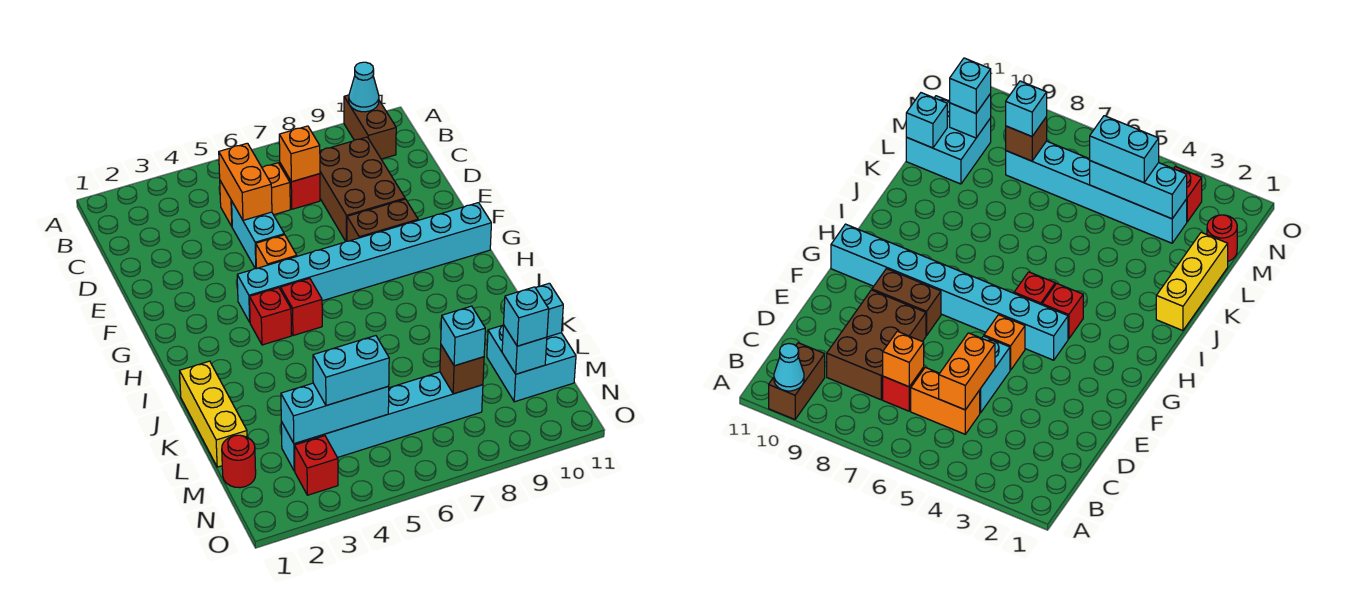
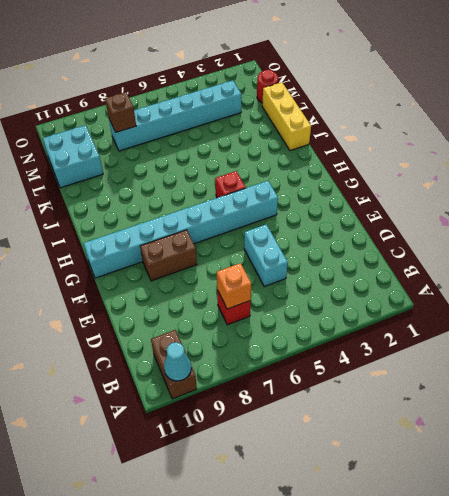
none -> orange 1x2 brick [220,163,290,226]
none -> brown 2x3 brick [320,137,405,241]
none -> orange 1x1 brick [256,235,297,269]

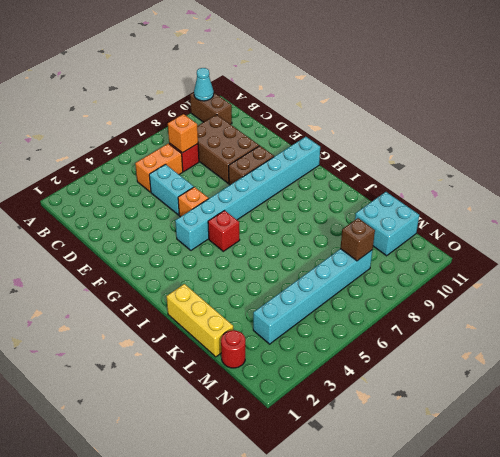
none -> red 1x1 brick [250,288,291,345]
none -> red 1x1 brick [294,436,338,495]
none -> orange 1x2 brick [219,143,272,220]

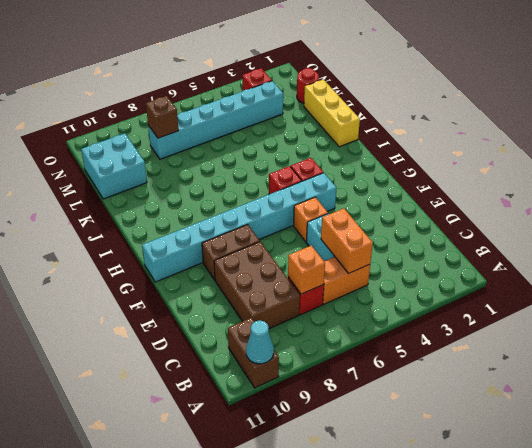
none -> cyan 1x1 brick [536,283,563,337]
none -> cyan 1x3 brick [281,383,389,444]
none -> cyan 1x1 brick [502,325,547,374]

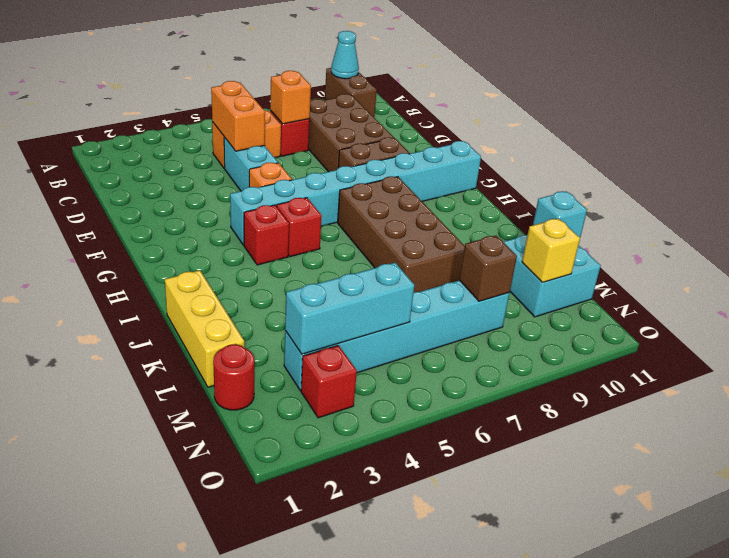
brown 2x4 brick [338,176,465,292] -> none
yellow 1x1 brick [522,219,580,282] -> cyan 1x1 brick [502,325,547,374]
none -> cyan 1x2 brick [313,336,389,406]
none -> cyan 1x1 brick [441,306,485,366]
none -> cyan 1x1 brick [504,287,549,346]

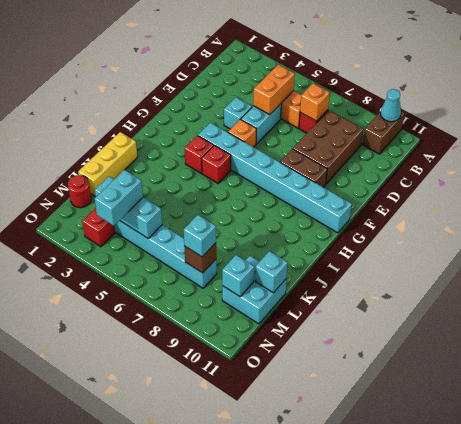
cyan 1x1 brick [224,97,252,129] -> cyan 1x1 brick moved to [504,287,549,346]
cyan 1x2 brick [95,170,143,226] -> cyan 1x2 brick turned to [313,336,389,406]

